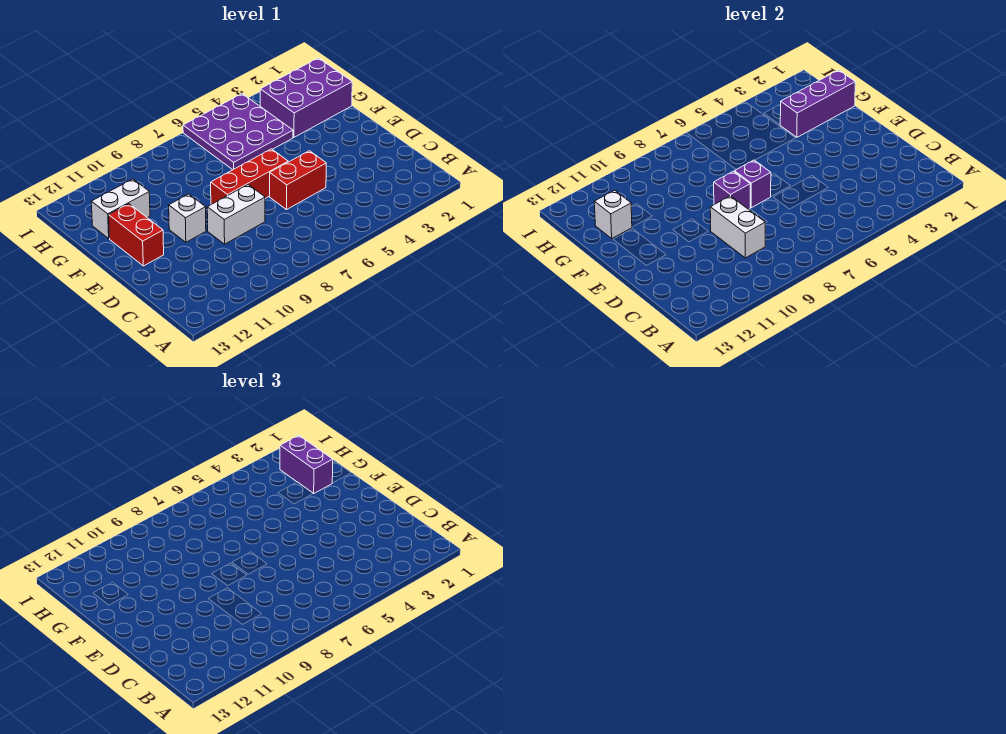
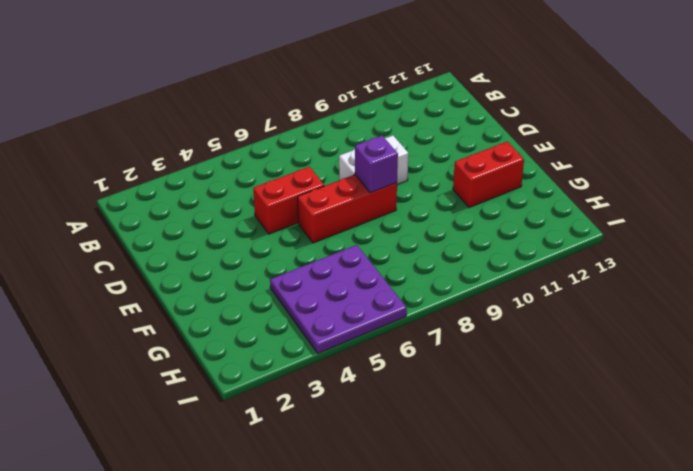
red 1x2 brick [453,141,524,208] -> red 1x2 brick turned to [109,204,164,266]
none -> white 1x1 brick [169,194,206,242]
none -> purple 2x3 brick [260,58,352,137]
none -> white 1x2 brick [91,179,150,238]

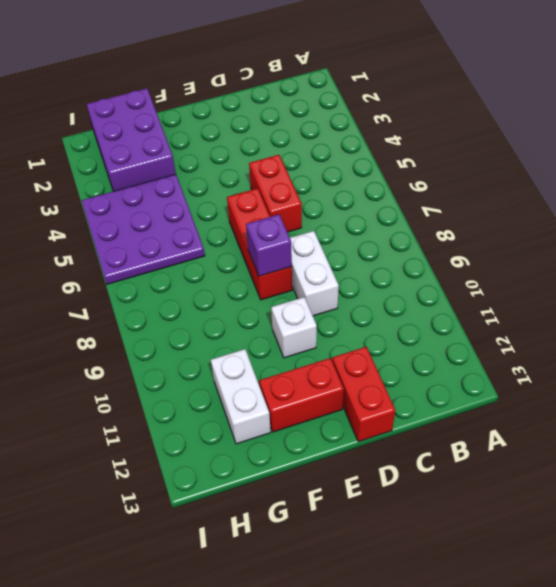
red 1x2 brick [332,347,395,442] -> none
none -> white 1x2 brick [710,196,765,258]
none -> purple 1x1 brick [734,160,771,208]
none -> purple 1x3 brick [780,70,855,137]

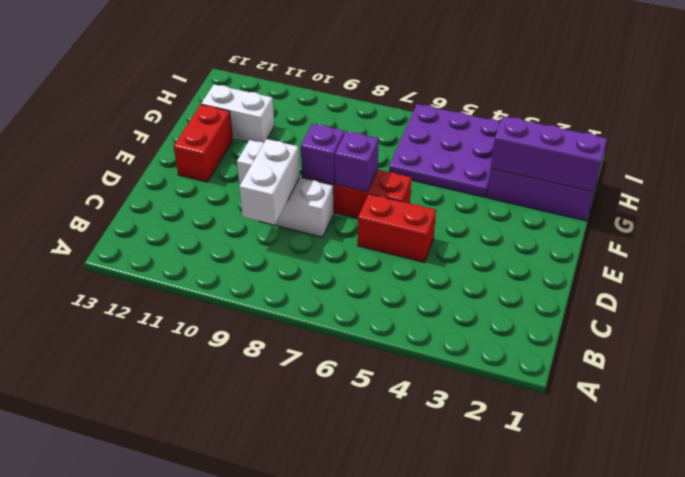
none -> white 1x1 brick [594,190,632,238]
none -> purple 1x2 brick [280,435,333,494]

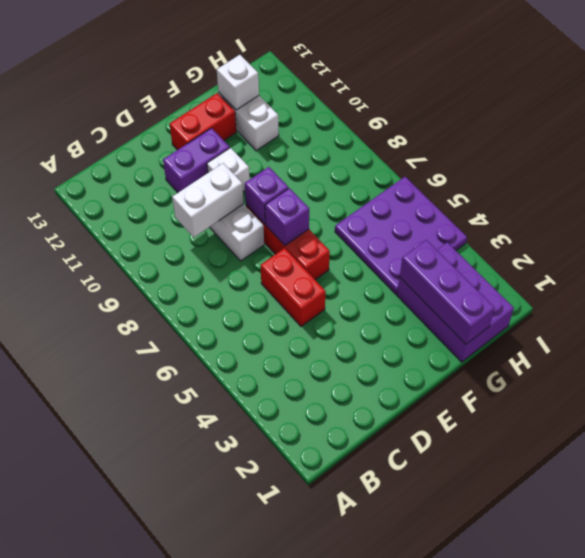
purple 1x2 brick [163,128,230,193] -> purple 1x2 brick moved to [280,435,333,494]

